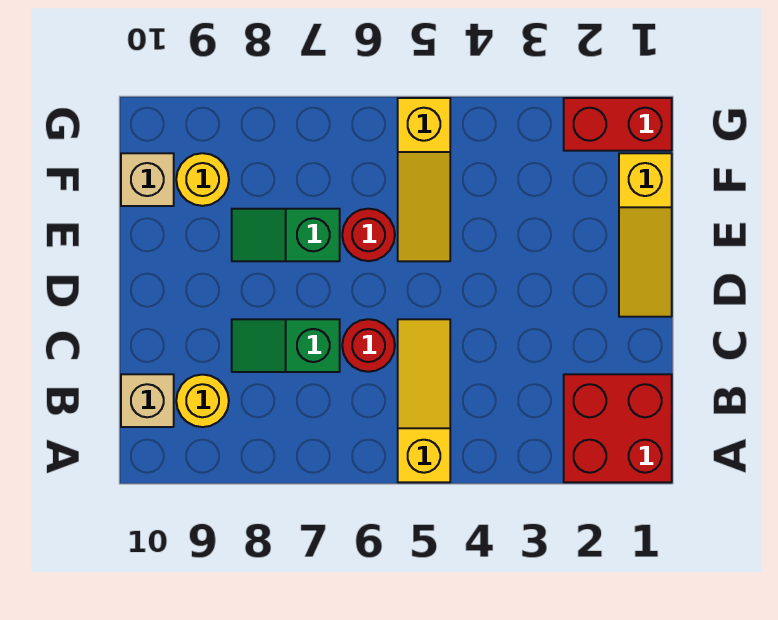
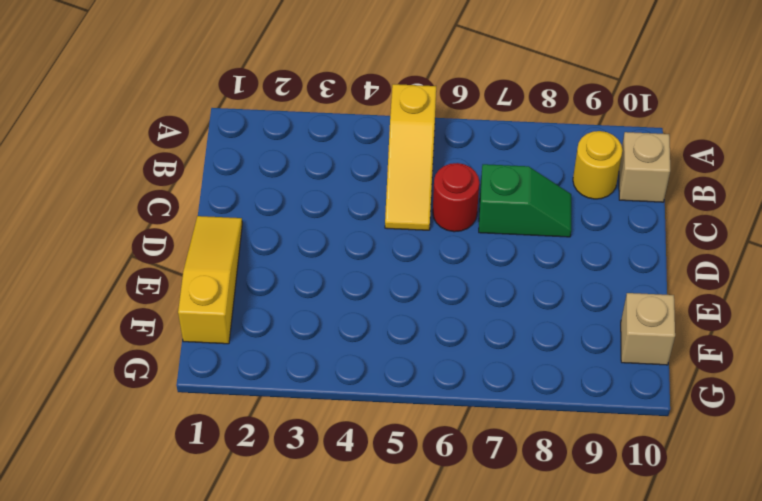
none -> red 2x2 brick [564,374,672,482]
none -> yellow 1x3 slope [398,98,450,261]
none -> red 1x1 round brick [342,209,395,261]

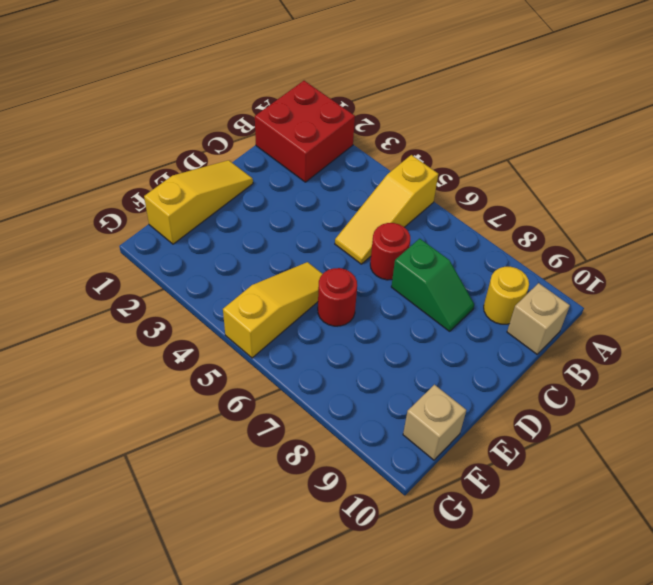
none -> green 1x2 slope [232,209,340,261]
none -> yellow 1x1 round brick [176,153,229,206]
none -> red 1x2 brick [564,98,672,151]

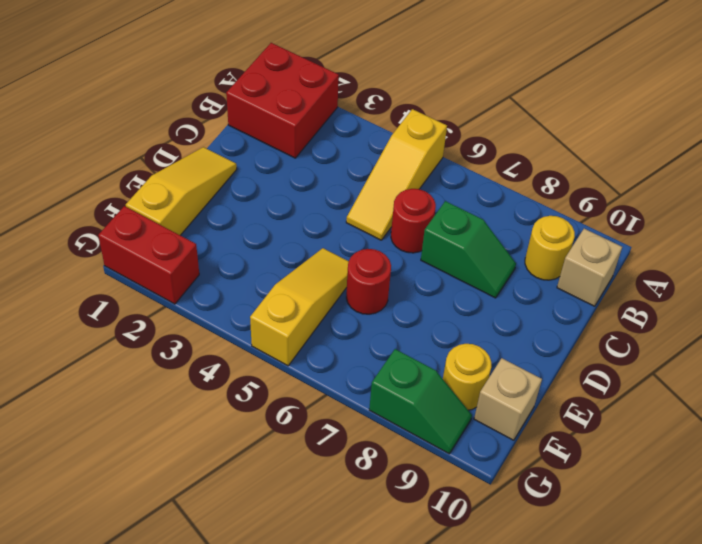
green 1x2 slope [369,349,472,454] -> green 1x2 slope moved to [232,209,340,261]

